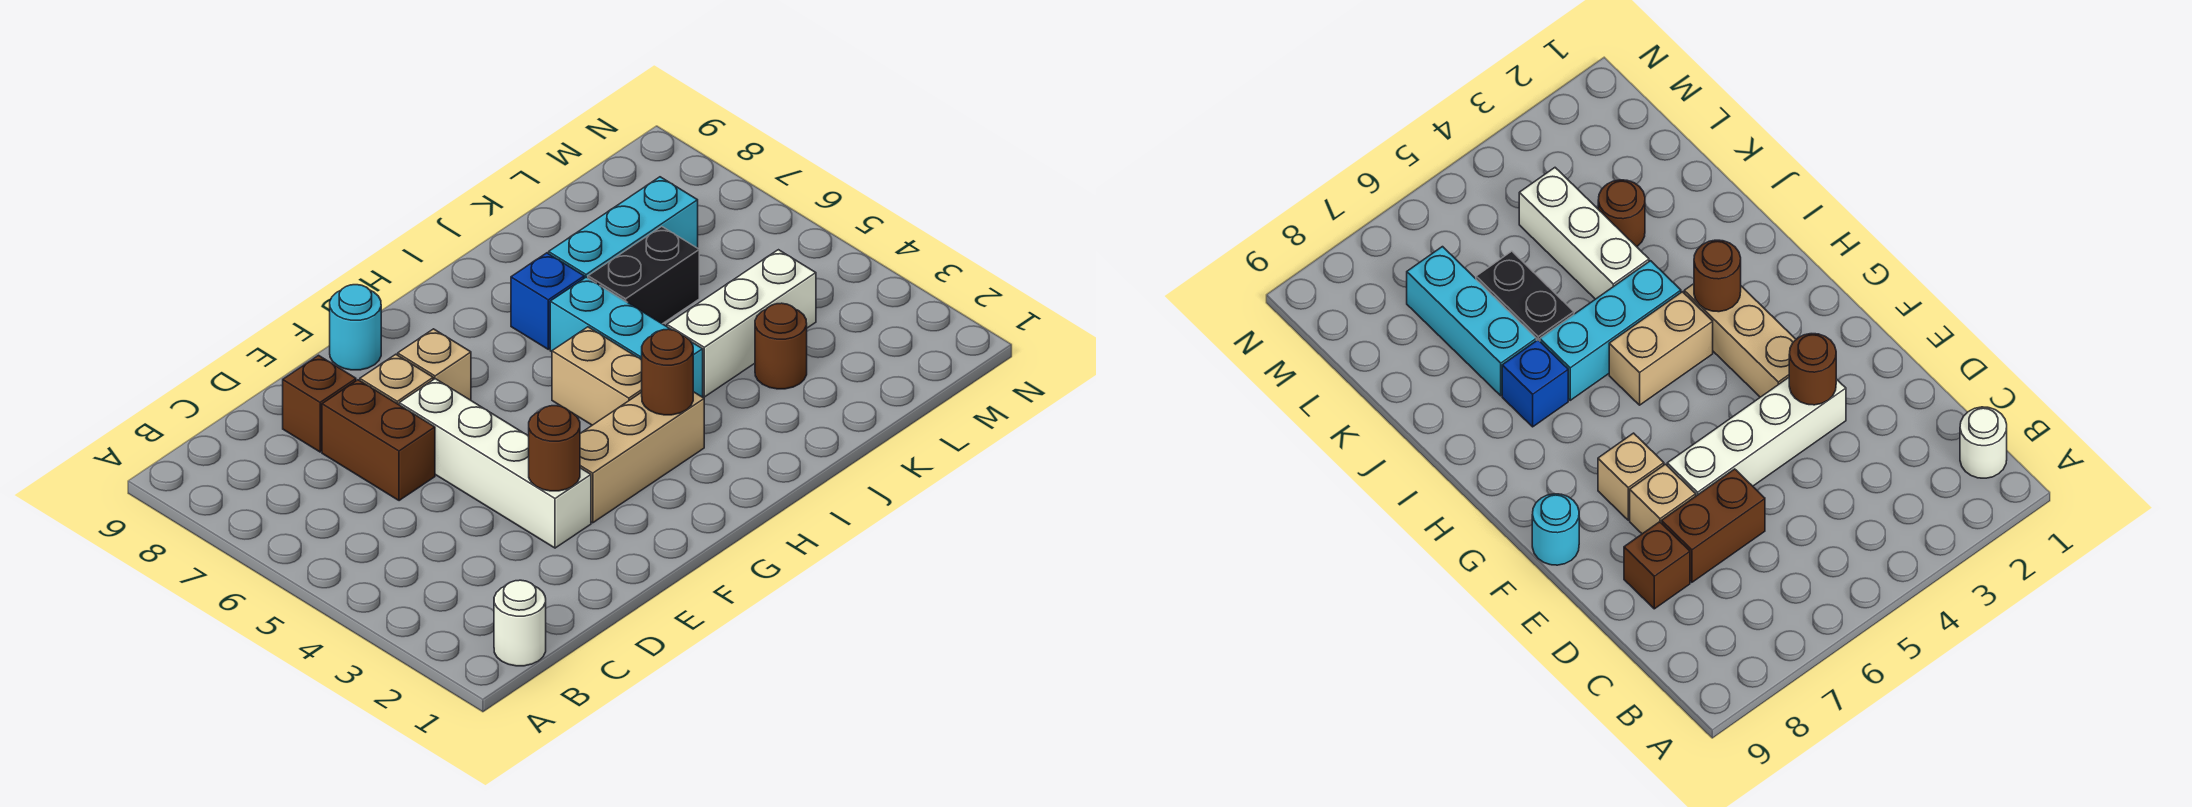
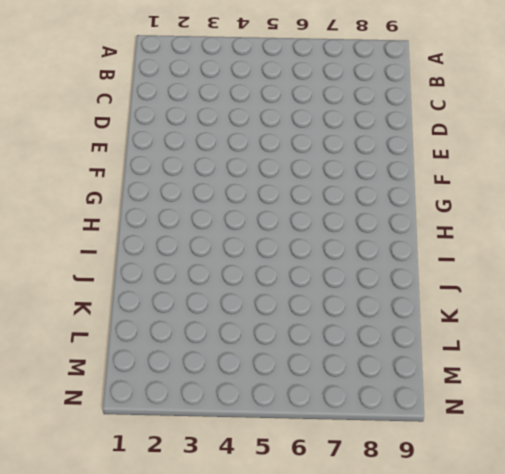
none -> white 1x1 round brick [494,580,546,666]
none -> brown 1x2 brick [322,380,435,501]
none -> brown 1x1 brick [283,355,356,452]

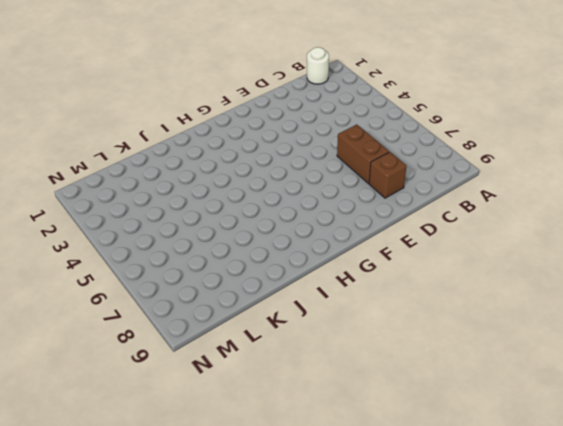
none -> white 1x4 brick [399,379,591,548]
none -> tan 1x1 brick [360,354,433,405]
none -> tan 1x3 brick [580,392,704,523]

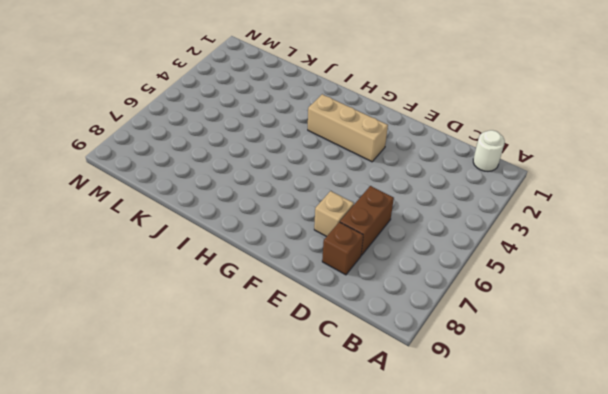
none -> white 1x4 brick [399,379,591,548]
none -> tan 1x1 brick [398,329,471,400]
none -> cyan 1x1 round brick [330,285,381,370]

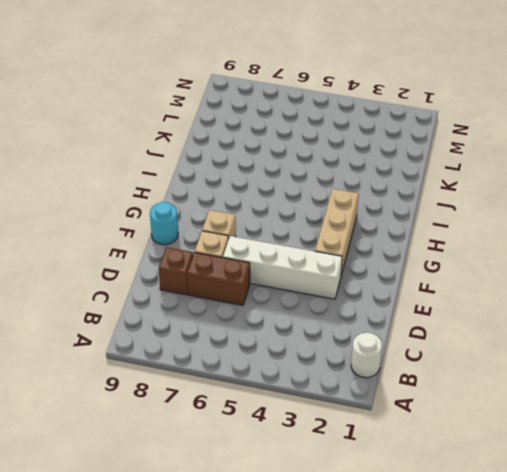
none -> tan 1x2 brick [552,327,642,425]
none -> cyan 1x3 brick [550,277,703,397]
none -> blue 1x1 brick [511,253,584,349]

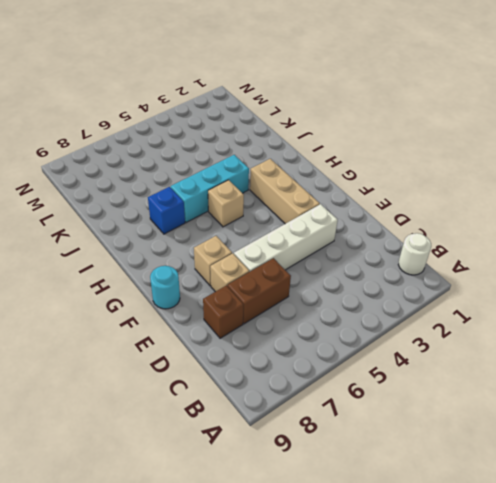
tan 1x1 brick [208,180,244,227] -> tan 1x2 brick [552,327,642,425]
none -> white 1x3 brick [667,250,816,397]
none -> black 1x2 brick [588,226,699,324]
none -> cyan 1x3 brick [549,177,698,278]

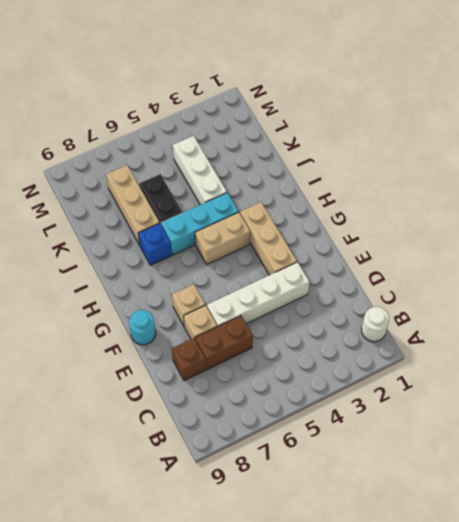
tan 1x3 brick [106,165,160,245] -> cyan 1x3 brick [549,177,698,278]
none -> brown 1x1 round brick [755,303,807,389]
none -> brown 1x1 round brick [529,406,580,491]
none -> brown 1x1 round brick [642,329,693,415]

